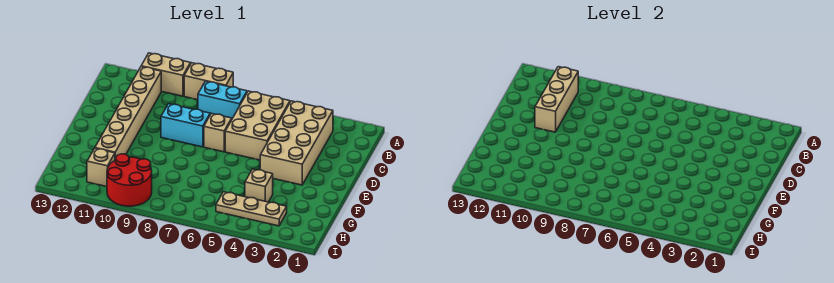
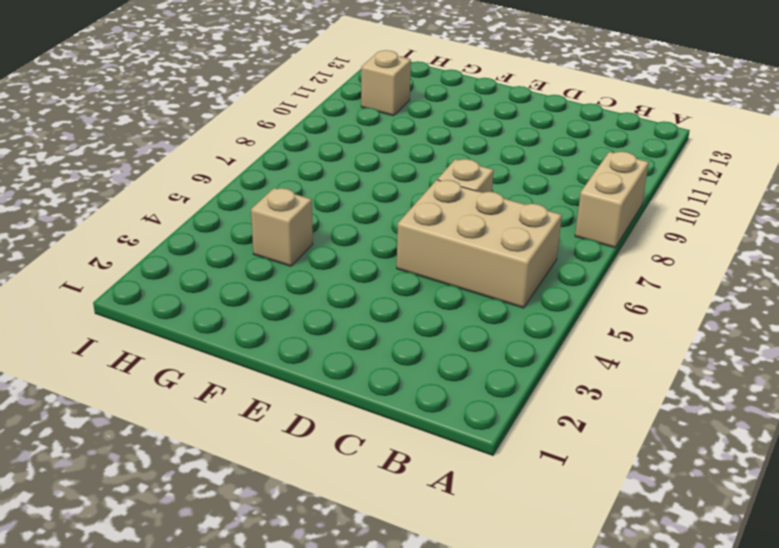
none -> tan 1x2 brick [141,53,191,96]
none -> tan 2x4 brick [260,101,333,185]
none -> cyan 1x2 brick [198,81,247,119]

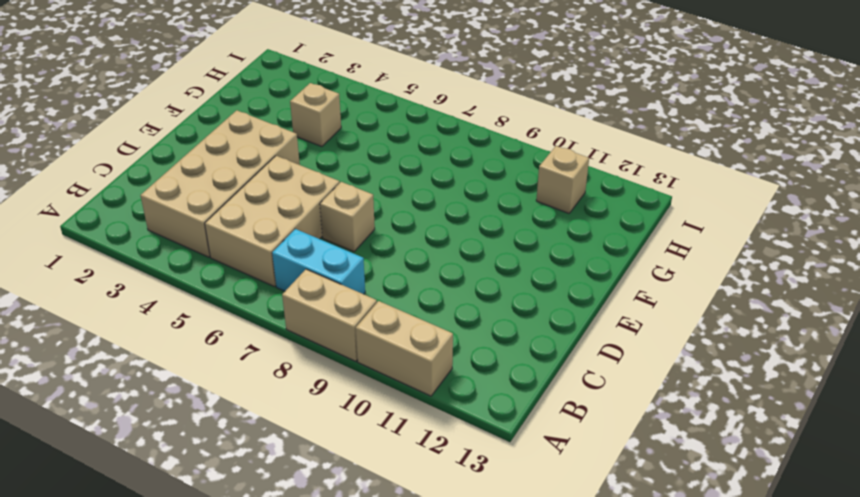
none -> tan 1x6 brick [95,67,161,160]
none -> cyan 1x2 brick [161,104,210,147]
none -> tan 1x3 plate [216,192,287,226]

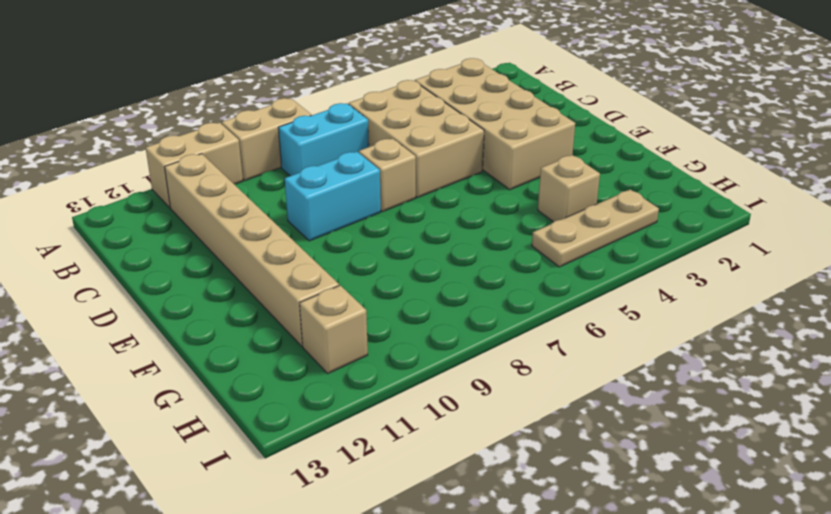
none -> red 2x2 round brick [107,154,152,206]
none -> tan 1x3 brick [535,67,578,132]

